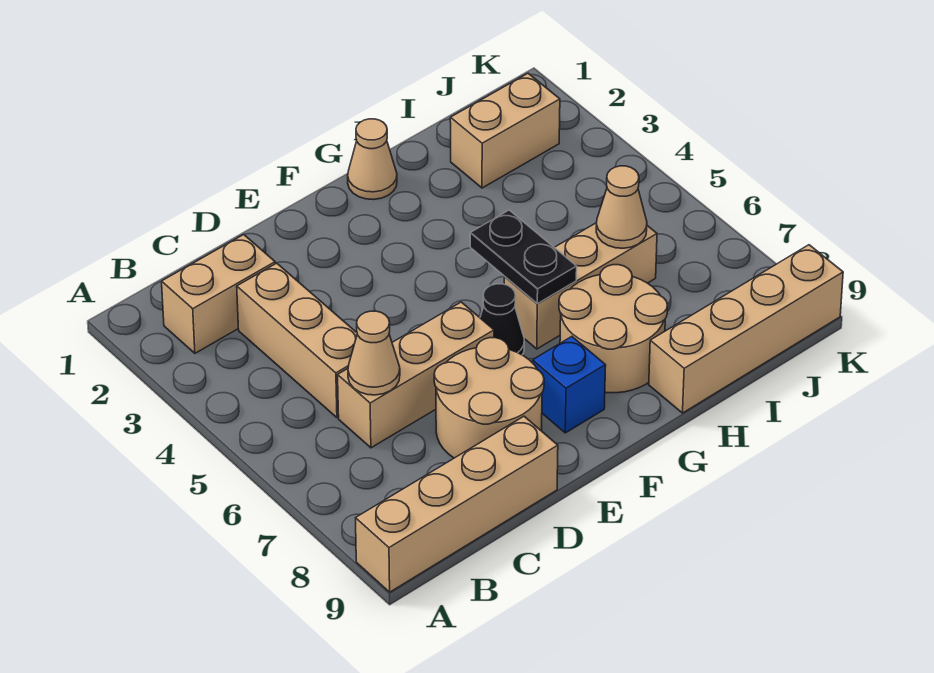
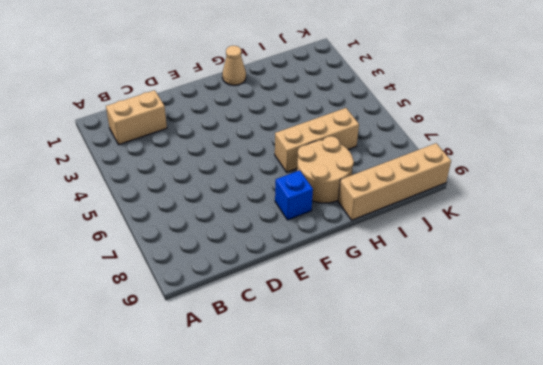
none -> tan 1x4 brick [356,416,558,592]
none -> tan 1x3 brick [237,263,357,418]
none -> tan 1x3 brick [338,302,494,448]

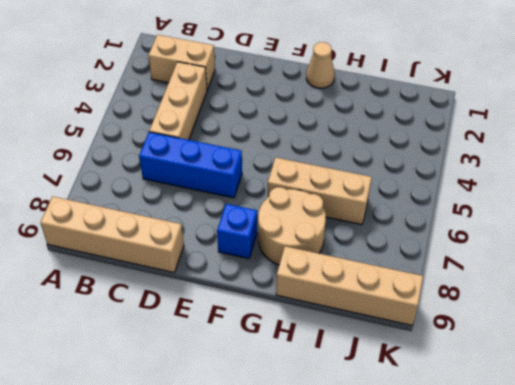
blue 1x3 brick [139,132,242,198] -> tan 1x3 brick [338,302,494,448]
none -> tan 2x2 round brick [434,338,544,458]
none -> black 1x1 cone [480,284,524,355]
none -> tan 1x2 brick [450,73,560,188]

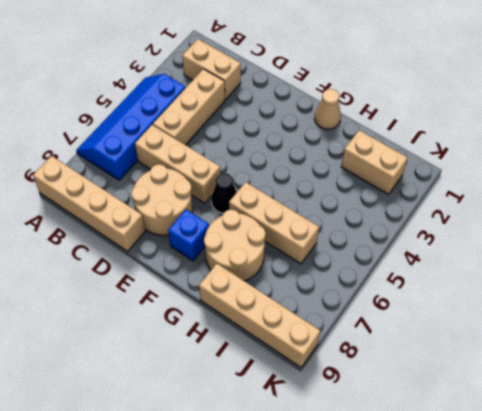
blue 2x4 slope [76,74,186,180] -> none
none -> tan 1x1 cone [348,311,400,395]
none -> black 1x2 plate [470,210,577,304]
none -> tan 1x1 cone [596,166,647,248]

